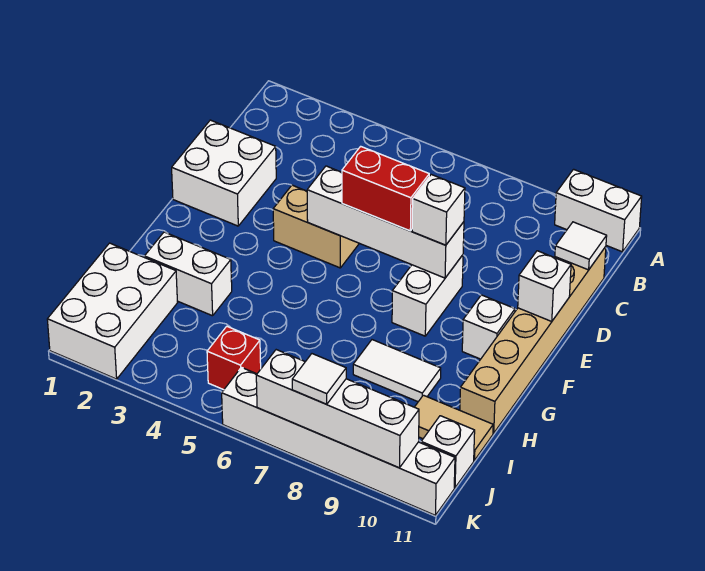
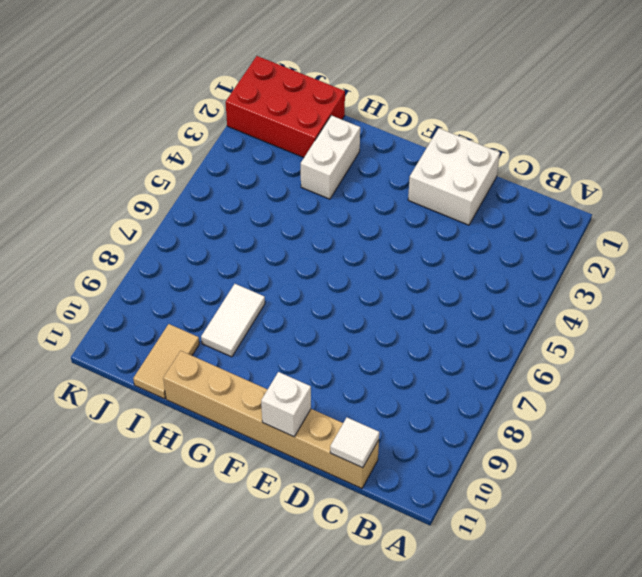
red 2x3 brick [226,56,345,158] -> white 2x3 brick [47,243,178,379]
none -> white 1x2 brick [555,169,642,252]
none -> tan 1x2 brick [273,185,359,268]
none -> white 1x2 brick [392,255,463,336]

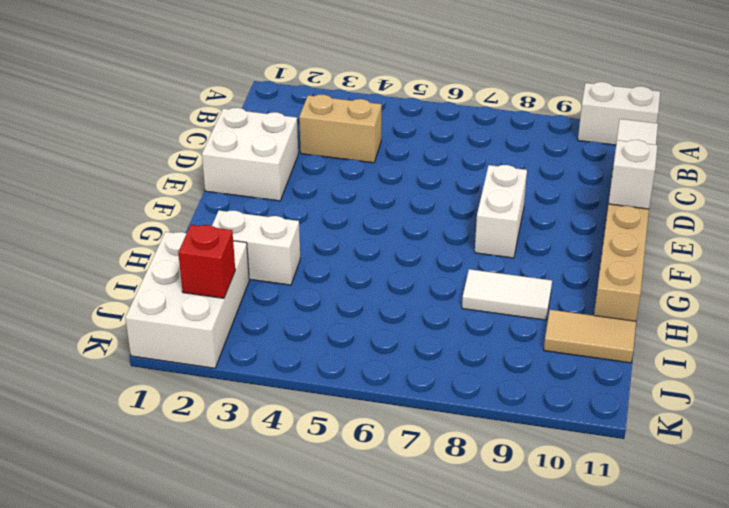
tan 1x2 brick [299,95,382,163] -> tan 1x2 brick moved to [273,185,359,268]
red 1x1 brick [178,225,235,298] -> red 1x1 brick moved to [207,326,261,390]
none -> white 1x1 brick [462,295,515,359]
none -> white 1x1 brick [421,416,475,488]
none -> white 1x6 brick [222,367,455,515]

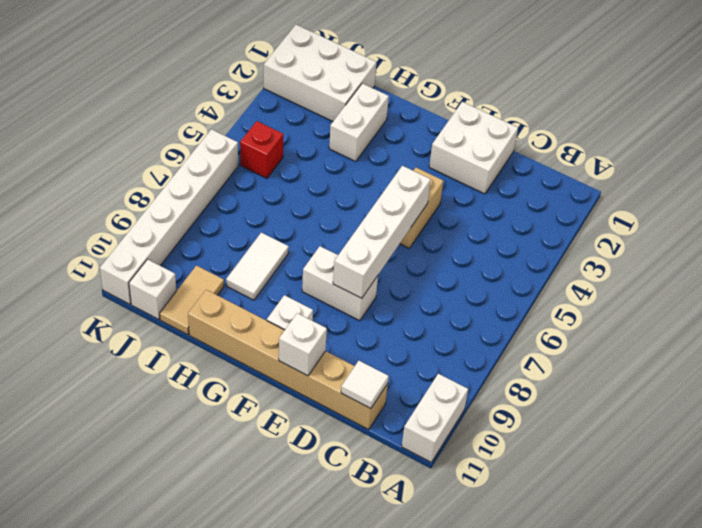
none -> white 1x4 brick [256,350,419,468]
none -> red 1x2 brick [342,146,429,231]
none -> white 1x1 brick [412,175,465,245]

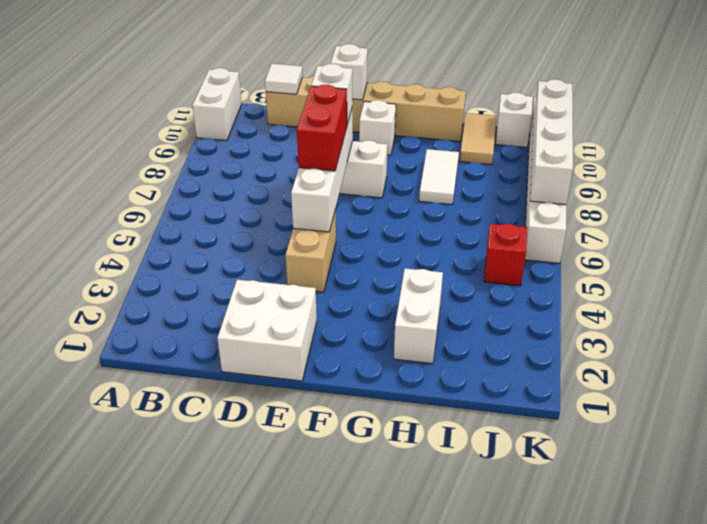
none -> white 2x3 brick [47,243,178,379]
none -> white 1x1 tile [292,354,346,404]

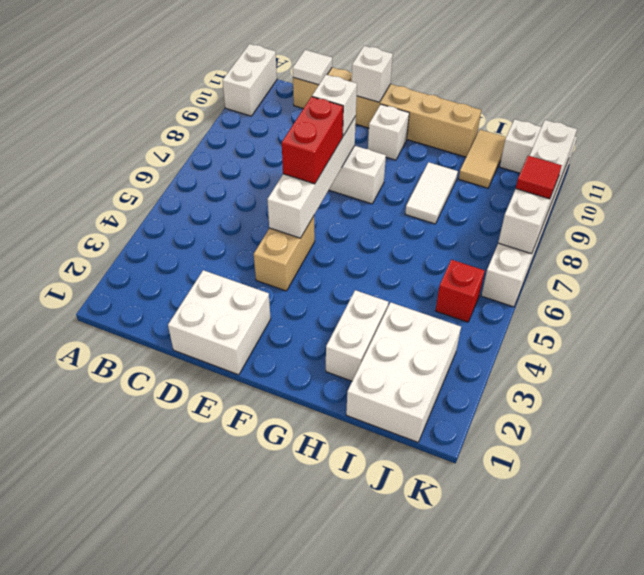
white 2x3 brick [346,302,461,442] -> white 2x3 brick turned to [47,243,178,379]
red 1x1 tile [516,156,562,199] -> white 1x1 tile [292,354,346,404]

